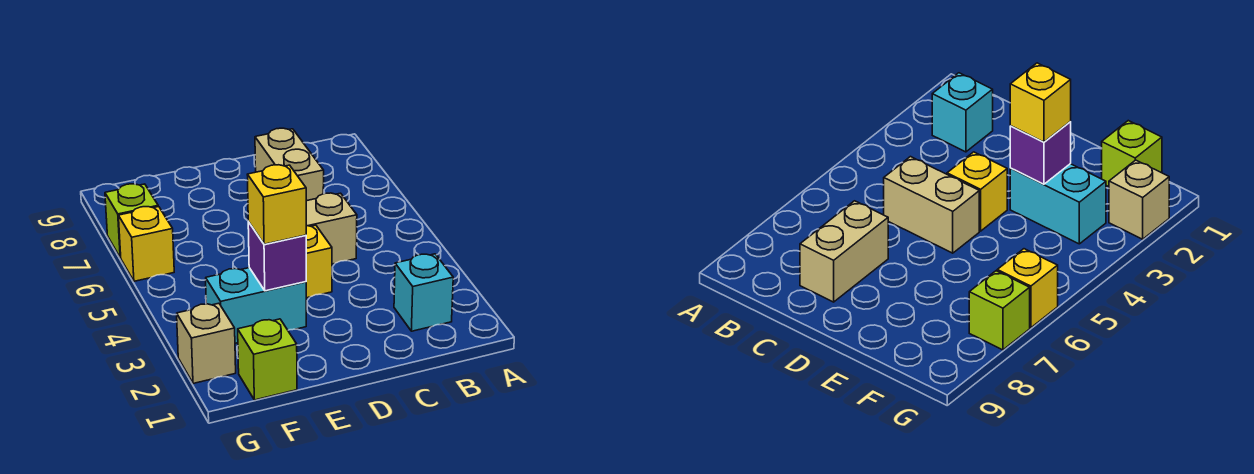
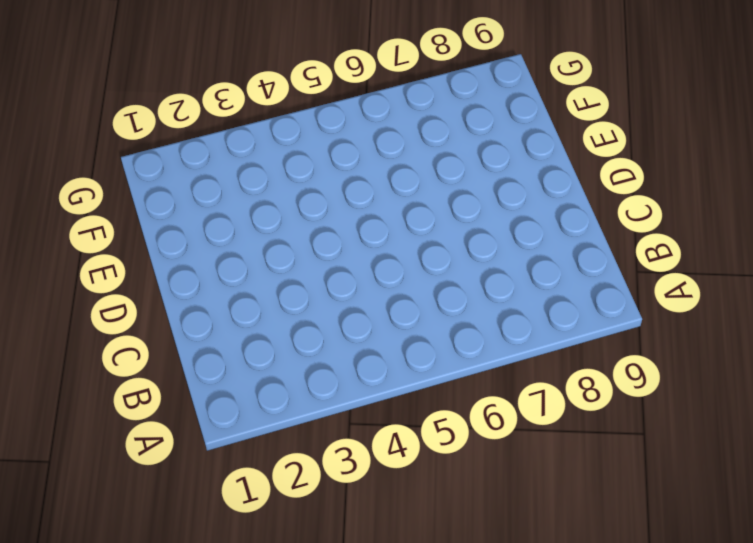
none -> cyan 1x1 brick [394,254,453,331]
none -> tan 1x2 brick [306,193,357,264]

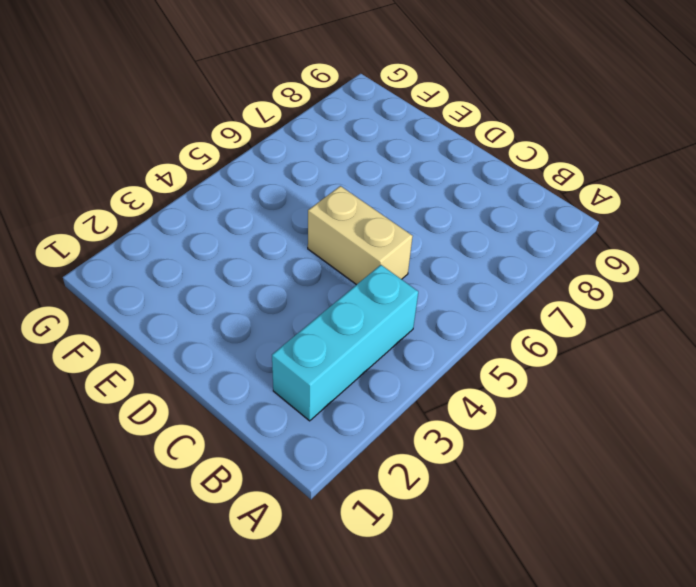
cyan 1x3 brick [272,265,418,421] -> cyan 1x1 brick [394,254,453,331]
none -> tan 1x2 brick [255,128,324,201]
none -> yellow 1x1 brick [306,225,332,298]

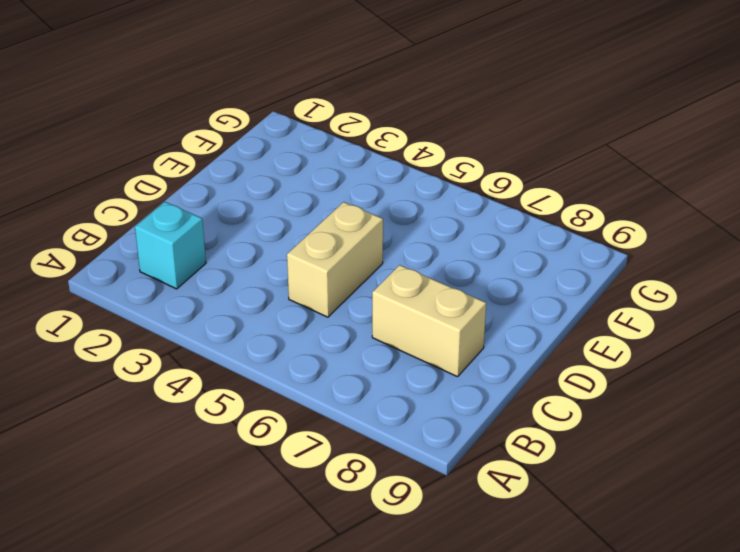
none -> yellow 1x1 brick [306,225,332,298]
none -> cyan 1x2 brick [206,268,306,343]

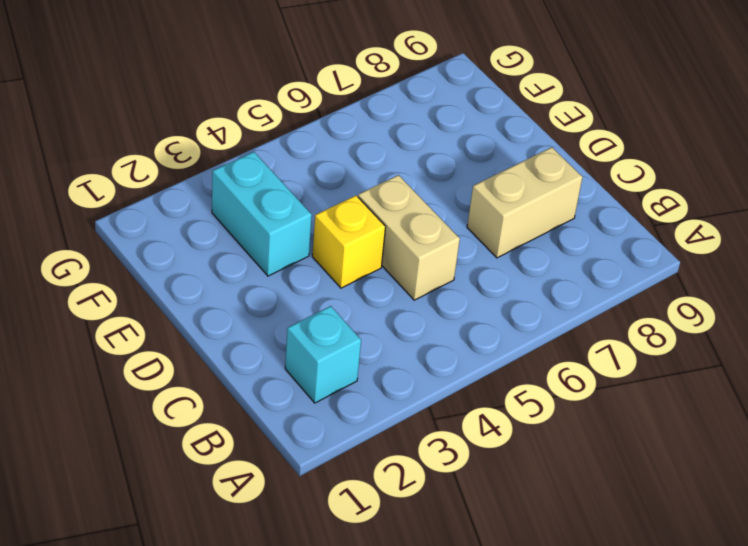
none -> lime 1x1 brick [238,319,297,400]
none -> tan 1x1 brick [177,303,236,384]

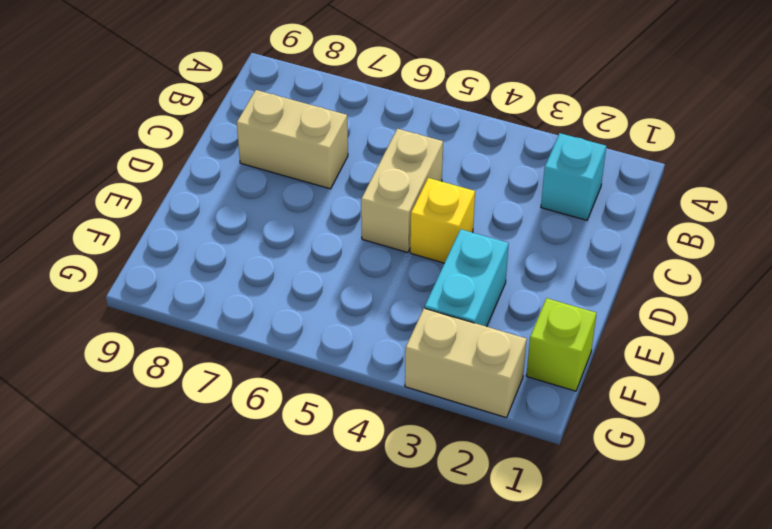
tan 1x2 brick [405,308,527,418] -> tan 1x1 brick [177,303,236,384]
none -> yellow 1x1 brick [118,207,174,281]
none -> lime 1x1 brick [105,184,158,257]

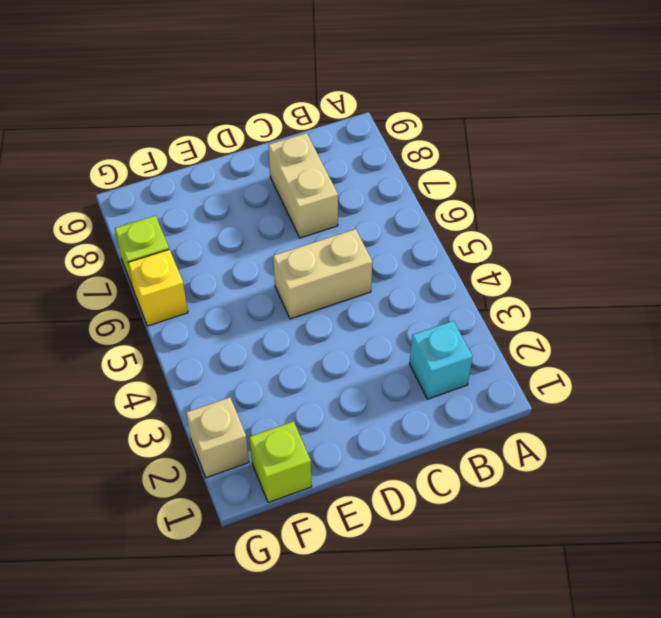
none -> yellow 1x1 brick [306,225,332,298]
none -> cyan 1x2 brick [206,268,306,343]

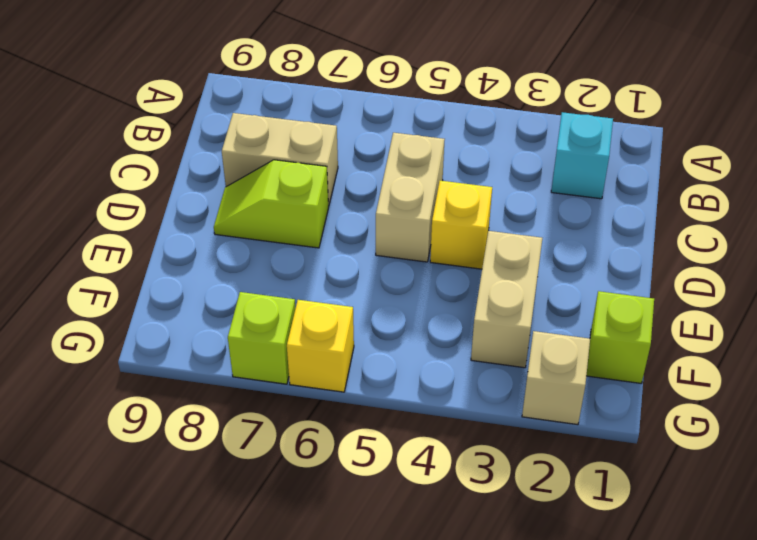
lime 1x2 slope [214,160,329,248] -> none
tan 1x2 brick [471,231,542,368] -> cyan 1x2 brick [206,268,306,343]
none -> purple 1x1 brick [248,222,306,291]
none -> yellow 1x1 brick [247,165,306,244]

